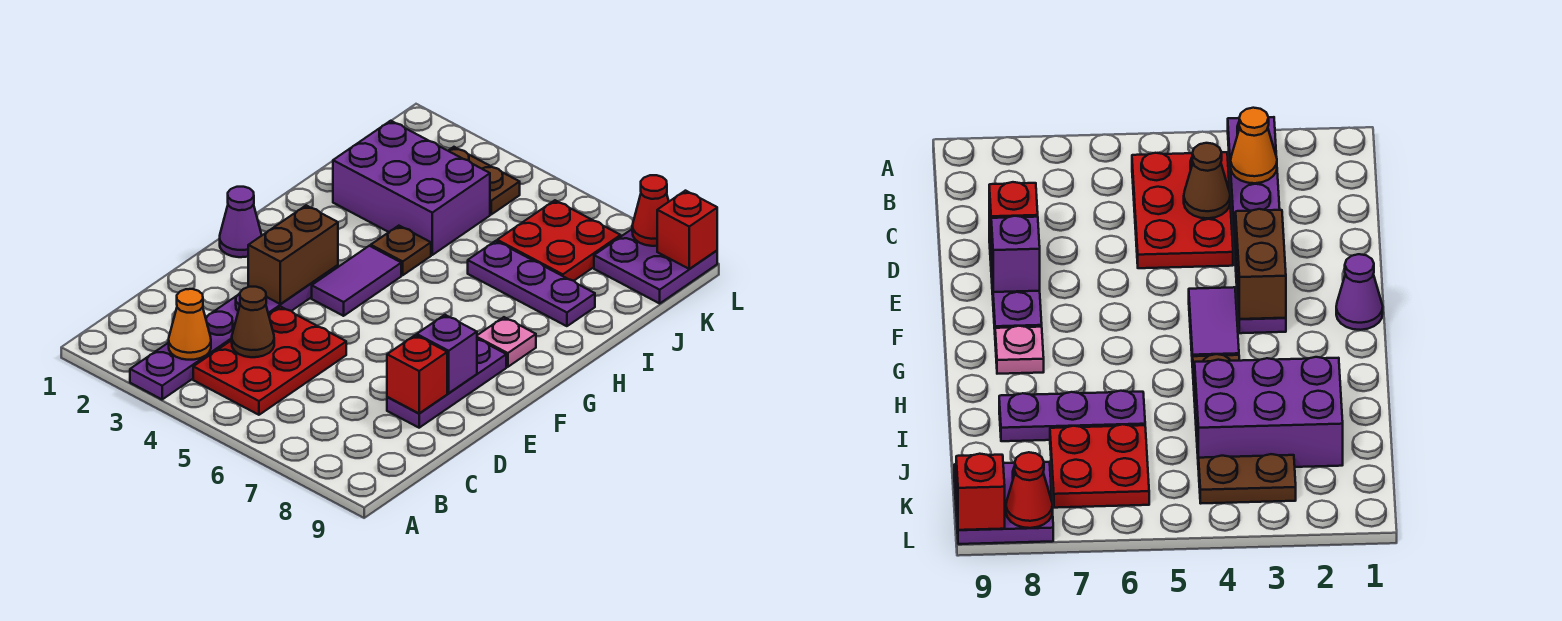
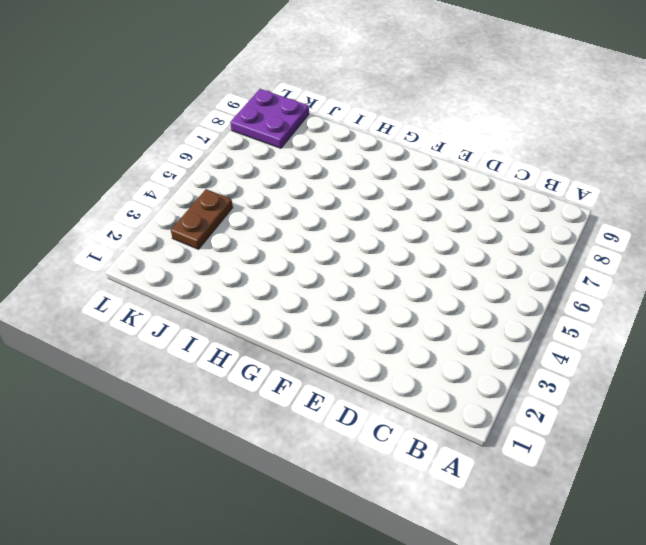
none -> purple 1x6 plate [130,265,338,399]
none -> red 2x3 plate [193,307,346,415]
none -> purple 1x3 plate [387,339,506,428]

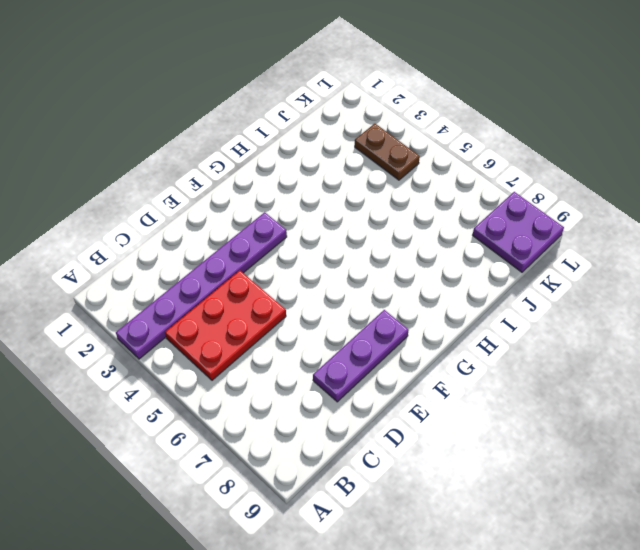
none -> purple 1x1 cone [220,187,262,257]
none -> purple 1x2 tile [312,246,401,316]
none -> pink 1x1 plate [477,317,536,367]

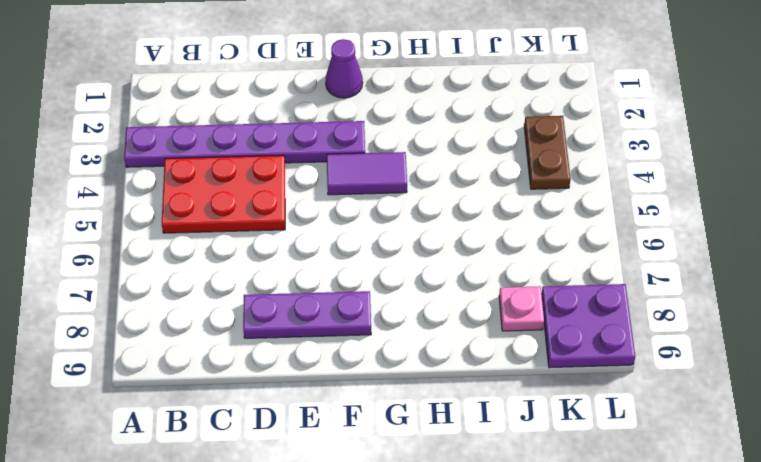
pink 1x1 plate [499,286,544,331] -> pink 1x1 plate moved to [477,317,536,367]
none -> brown 1x1 plate [371,226,431,275]
none -> purple 2x3 brick [333,121,490,255]
none -> purple 1x3 plate [468,241,595,326]

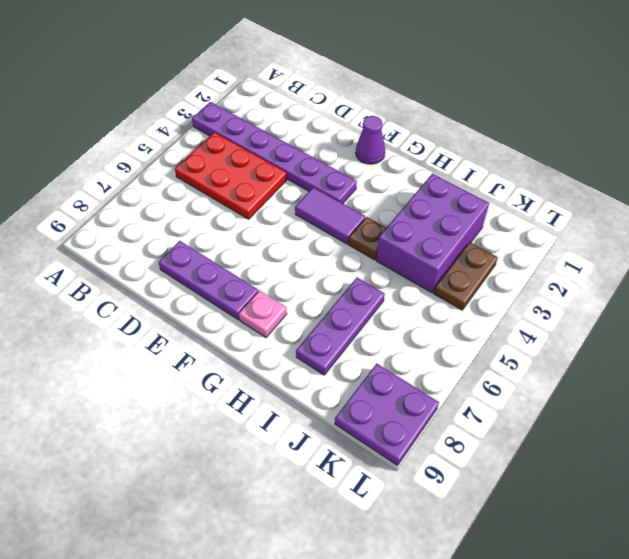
none -> red 2x2 plate [497,200,621,281]
none -> orange 1x1 cone [169,289,211,360]
none -> brown 1x1 cone [232,287,274,357]

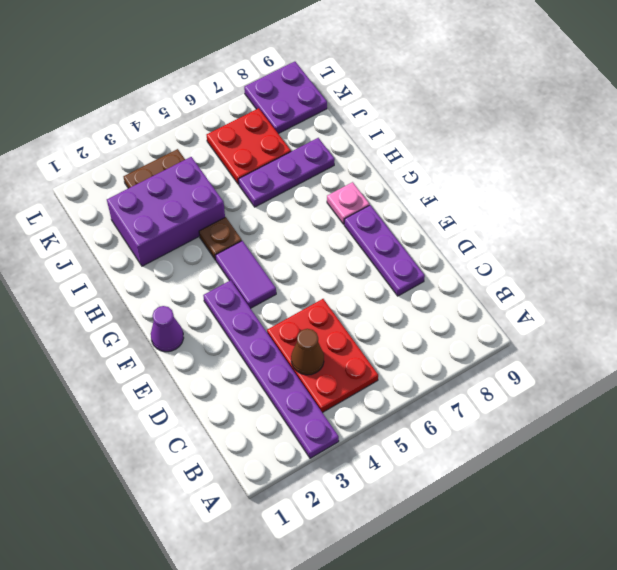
none -> orange 1x1 cone [169,289,211,360]
none -> red 1x1 brick [387,335,447,413]
none -> brown 1x2 brick [248,205,338,304]

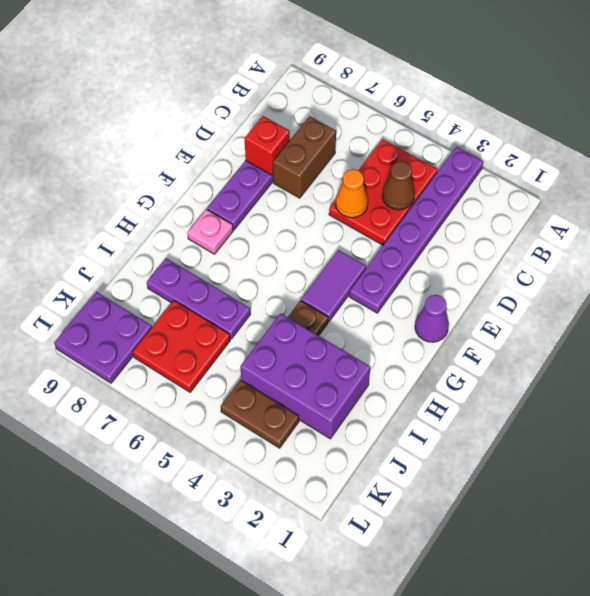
brown 1x2 brick [273,116,336,198] -> brown 1x2 brick moved to [248,205,338,304]
orange 1x1 cone [336,169,368,218] -> orange 1x1 cone moved to [169,289,211,360]
none -> purple 1x1 brick [417,315,477,393]
none -> red 1x1 cone [632,175,669,246]
none -> red 1x1 brick [657,191,717,269]

